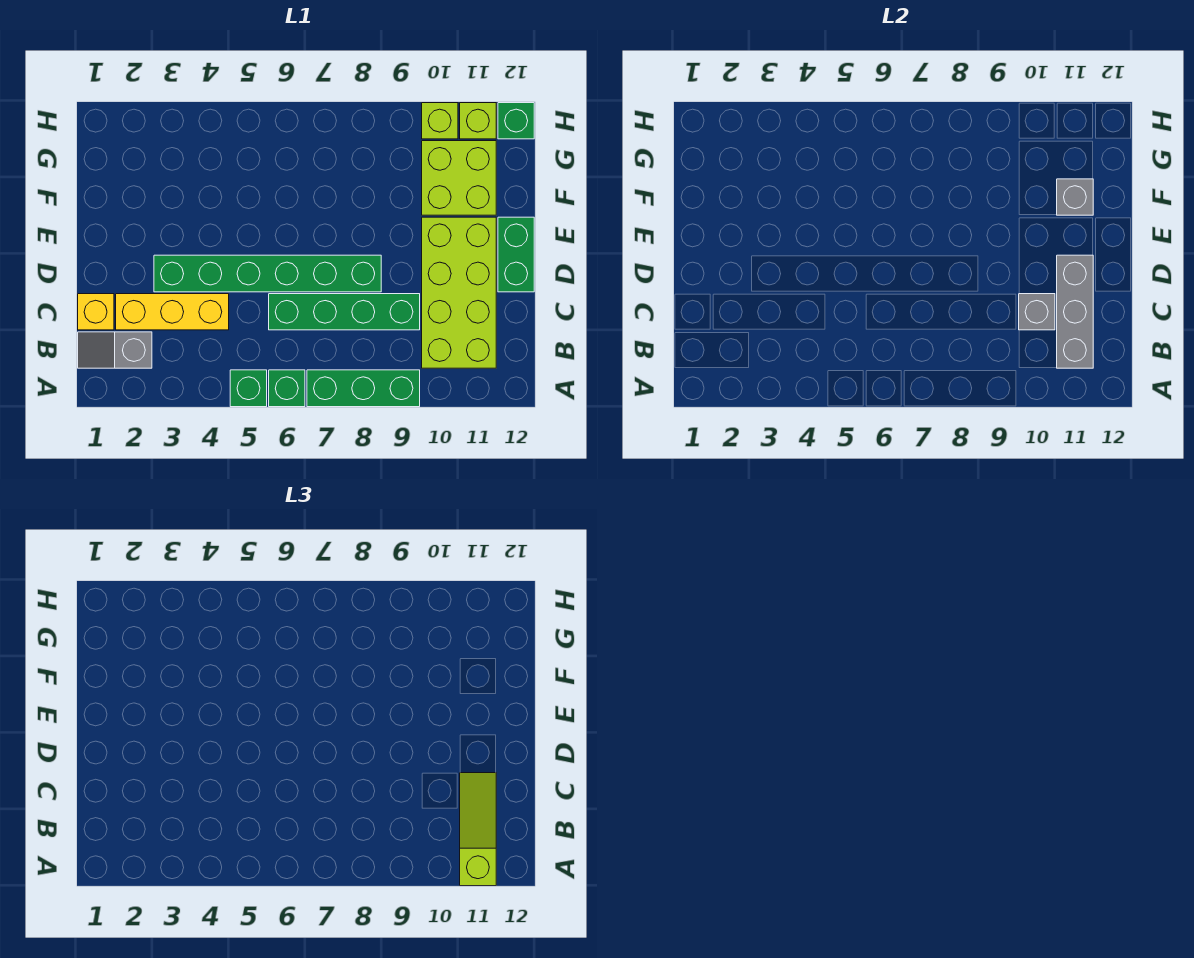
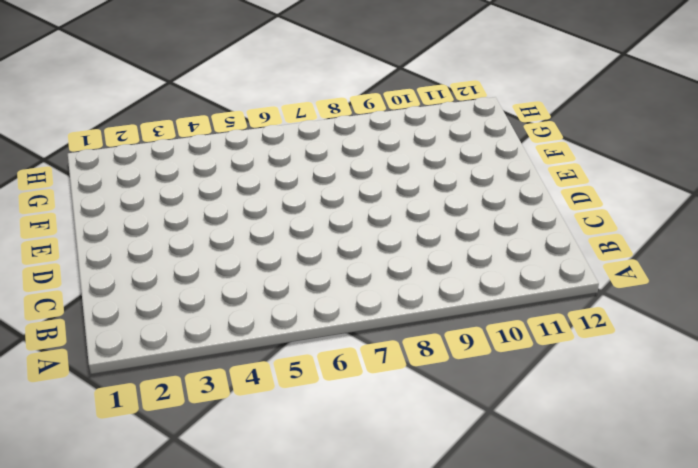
none -> green 1x1 brick [230,370,267,407]
none -> green 1x1 brick [269,370,305,407]
none -> green 1x3 brick [307,370,420,407]

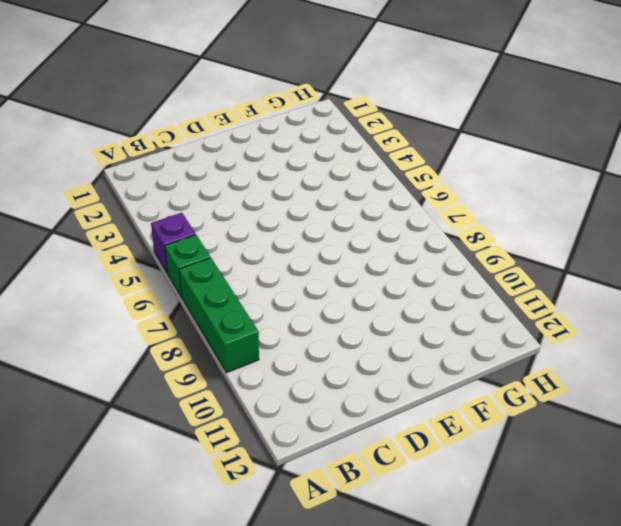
purple 1x1 brick [151,213,196,273] -> green 1x1 brick [230,370,267,407]
none -> grey 1x2 slope [78,332,152,368]
none -> lime 2x4 brick [422,217,496,368]
none -> yellow 1x1 brick [78,294,114,330]

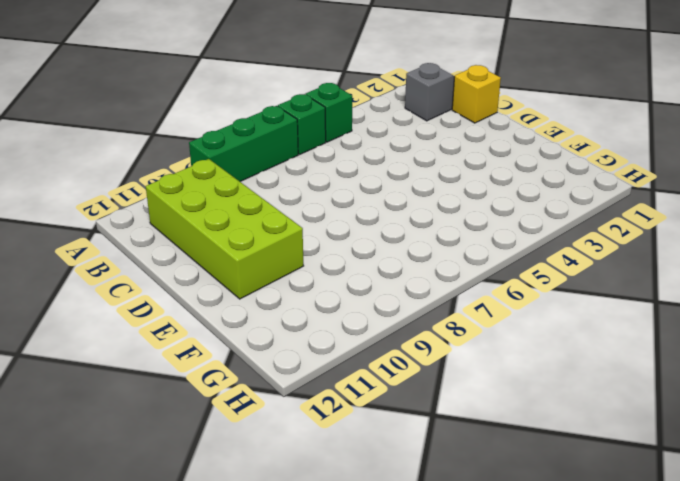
none -> yellow 1x3 brick [116,294,229,330]
none -> green 1x4 brick [269,294,420,330]
none -> green 1x6 brick [154,255,381,292]

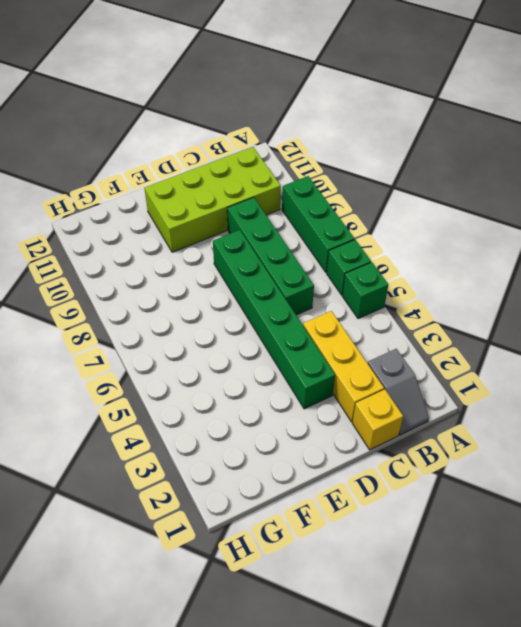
none -> green 1x2 brick [498,217,534,292]
none -> lime 2x2 brick [422,141,496,215]
none -> lime 1x1 brick [422,103,458,139]

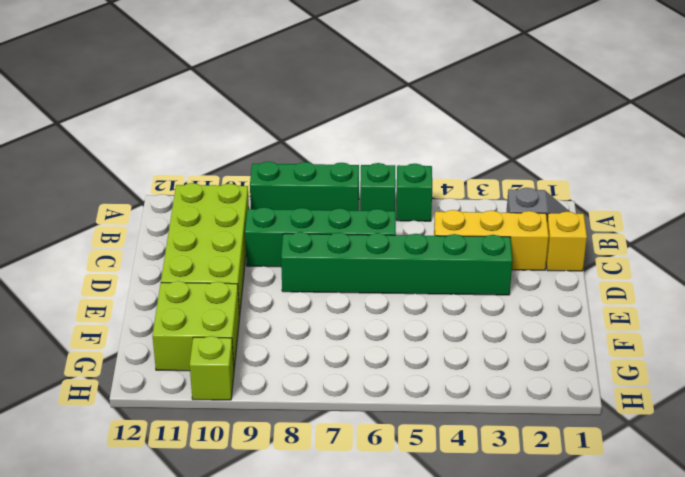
none -> green 1x2 brick [498,217,534,292]
none -> lime 1x1 brick [460,103,496,139]
none -> green 1x1 brick [498,103,534,139]

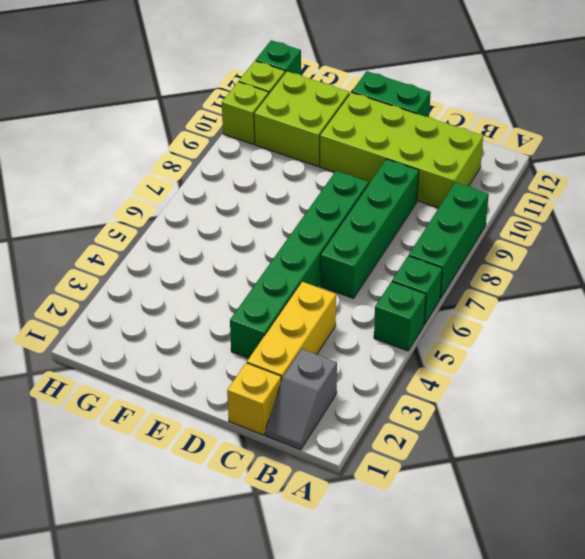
none -> grey 1x3 brick [1057,255,1093,368]
none -> grey 1x1 brick [1019,294,1055,330]
none -> grey 1x1 brick [1057,179,1093,215]

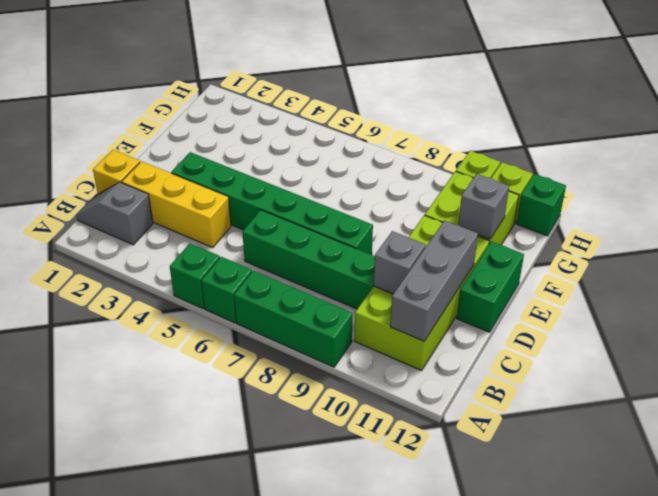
none -> lime 1x3 slope [460,773,496,886]

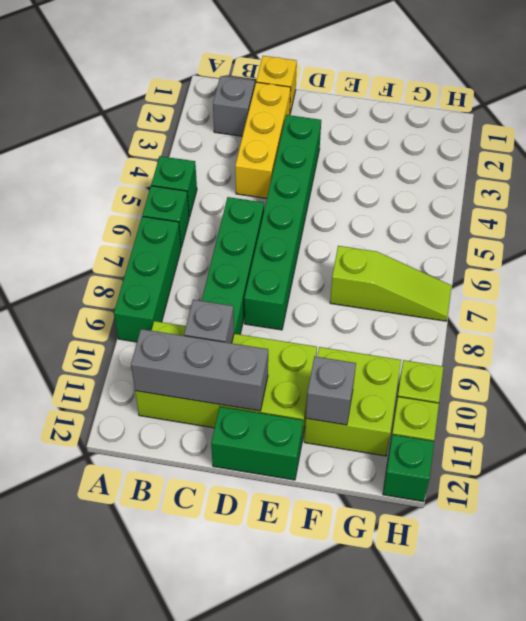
lime 1x3 slope [330,246,452,321] -> lime 1x3 slope moved to [460,773,496,886]

